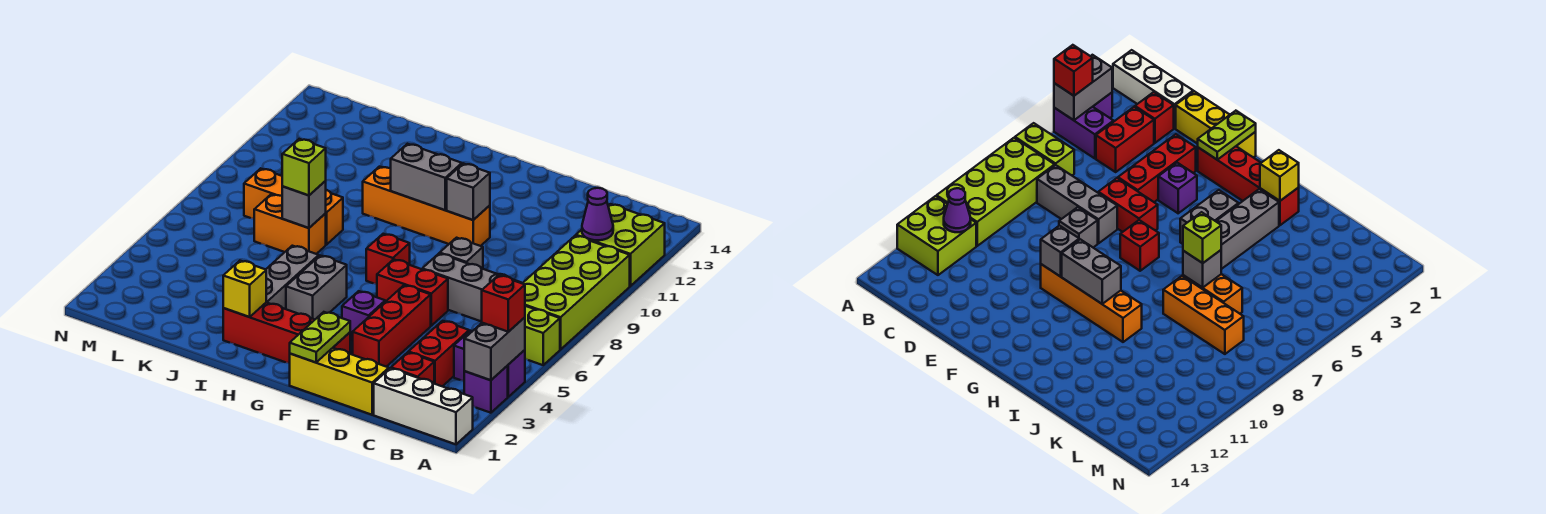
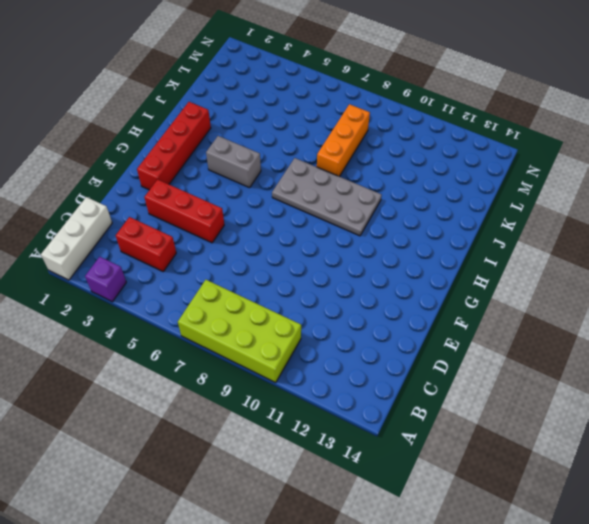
grey 2x4 plate [272,158,382,236] -> orange 1x4 brick [363,167,490,246]
none -> purple 1x2 brick [454,331,525,397]
none -> lime 1x2 brick [525,306,560,365]
none -> lime 2x2 brick [576,204,665,286]
none -> red 1x1 brick [391,352,434,383]

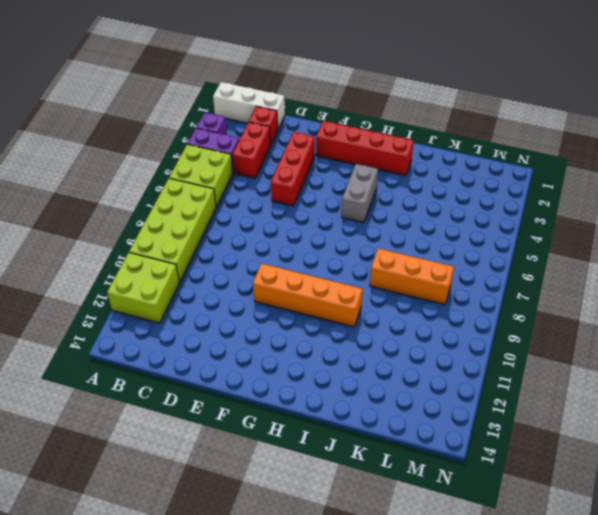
lime 2x2 brick [169,144,233,207] -> lime 1x2 brick [525,306,560,365]
none -> grey 1x3 brick [422,253,521,322]
none -> yellow 1x3 brick [290,348,389,415]
none -> red 1x2 brick [377,259,448,326]
none -> grey 1x1 brick [440,238,483,269]

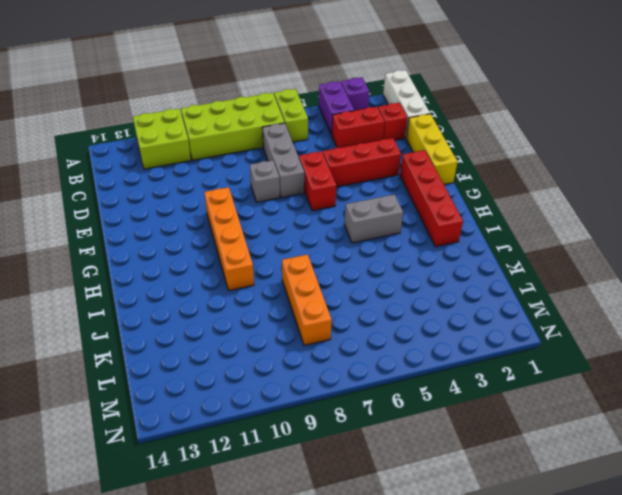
none -> purple 1x1 brick [342,291,385,342]
none -> red 1x1 brick [366,234,410,284]
none -> grey 1x3 brick [266,246,319,309]
none -> orange 1x2 brick [254,194,326,254]

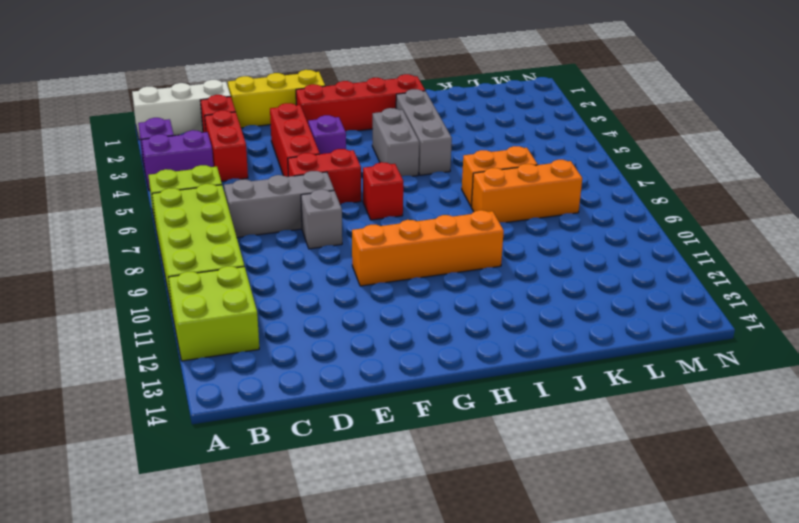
none -> grey 1x2 brick [464,317,525,380]
none -> purple 1x1 cone [582,188,613,240]
none -> lime 1x2 plate [290,312,350,362]
none -> grey 1x1 brick [447,163,490,220]

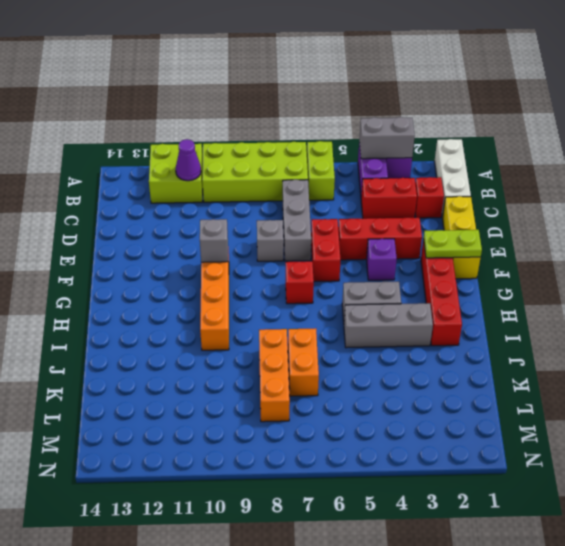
none -> grey 1x2 brick [391,144,462,210]
none -> yellow 1x1 brick [223,261,266,317]
none -> grey 1x1 brick [282,181,326,228]
none -> red 1x1 brick [482,275,525,332]

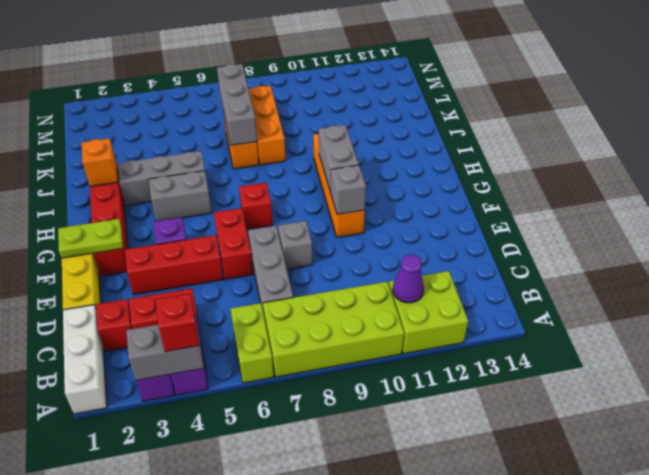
orange 1x1 brick [82,138,118,186] -> yellow 1x1 brick [223,261,266,317]
grey 1x3 brick [217,64,257,145] -> grey 1x1 brick [282,181,326,228]
none -> lime 1x1 brick [282,139,326,195]

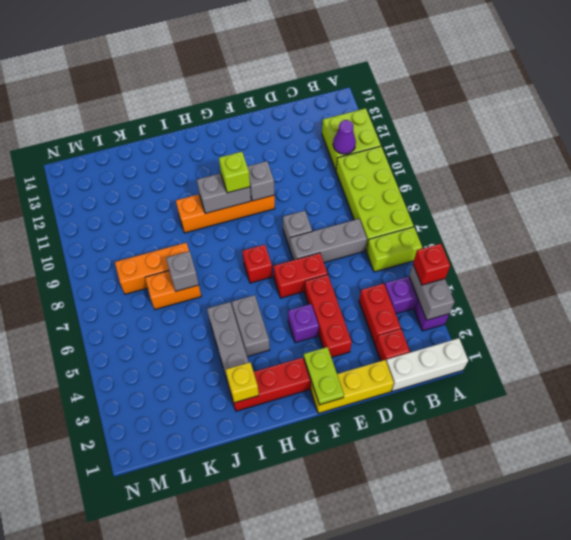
lime 1x1 brick [219,152,250,193] -> lime 1x1 brick moved to [282,139,326,195]

